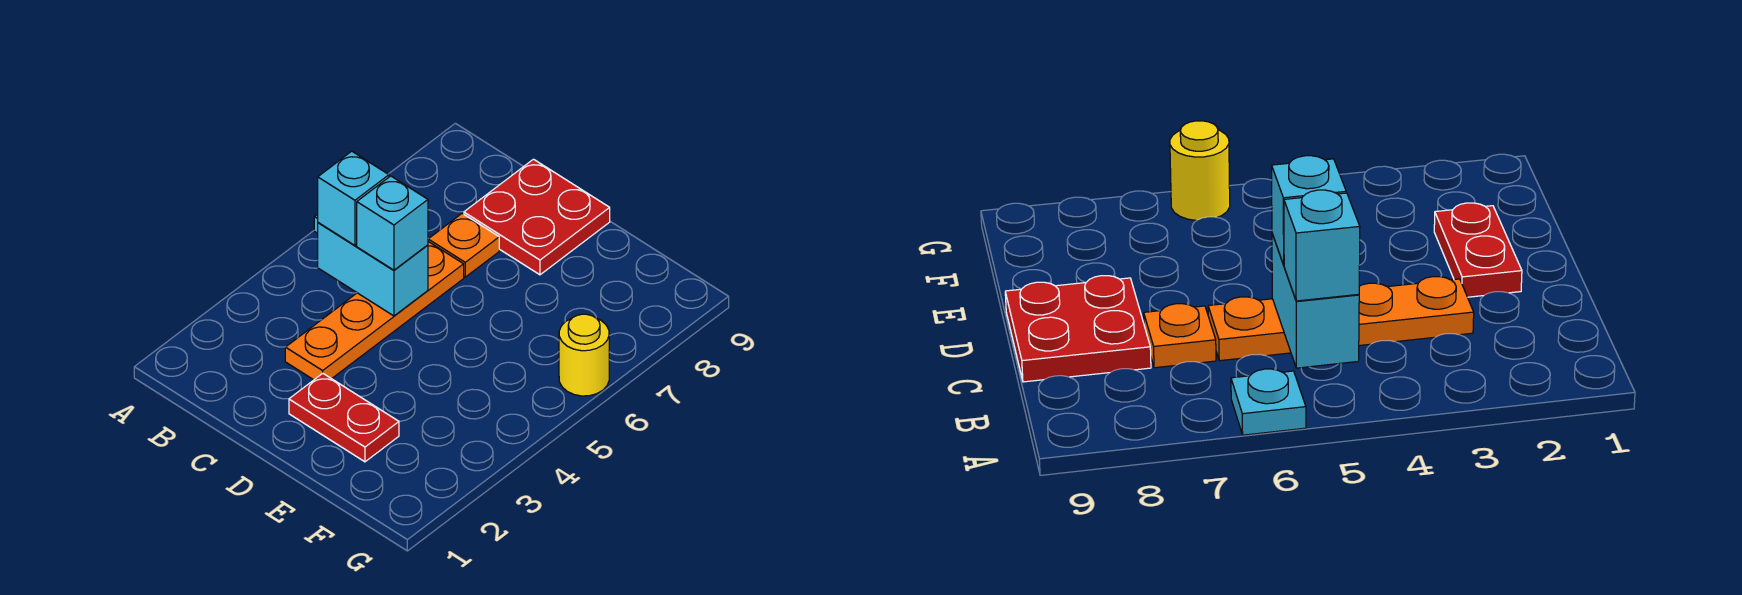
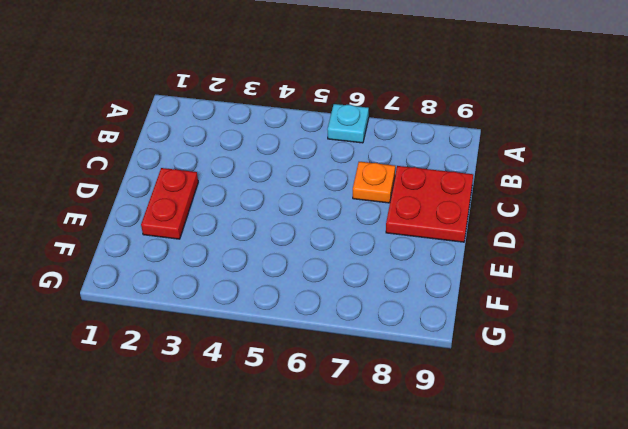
none -> orange 1x4 plate [285,242,464,380]
none -> yellow 1x1 round brick [559,314,609,396]

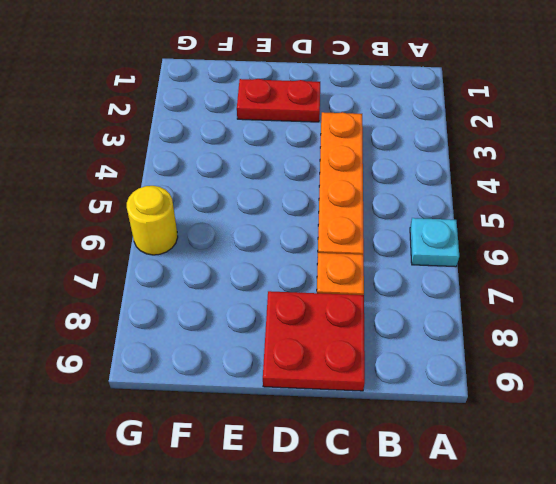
none -> cyan 1x2 brick [318,223,428,316]
none -> cyan 1x1 brick [318,151,389,245]

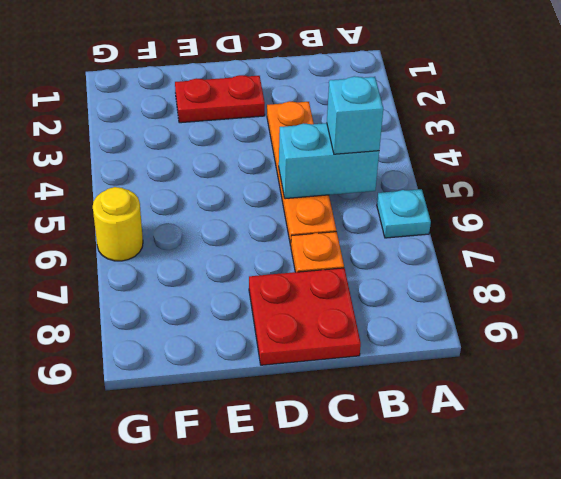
none -> cyan 1x1 brick [357,176,428,270]

